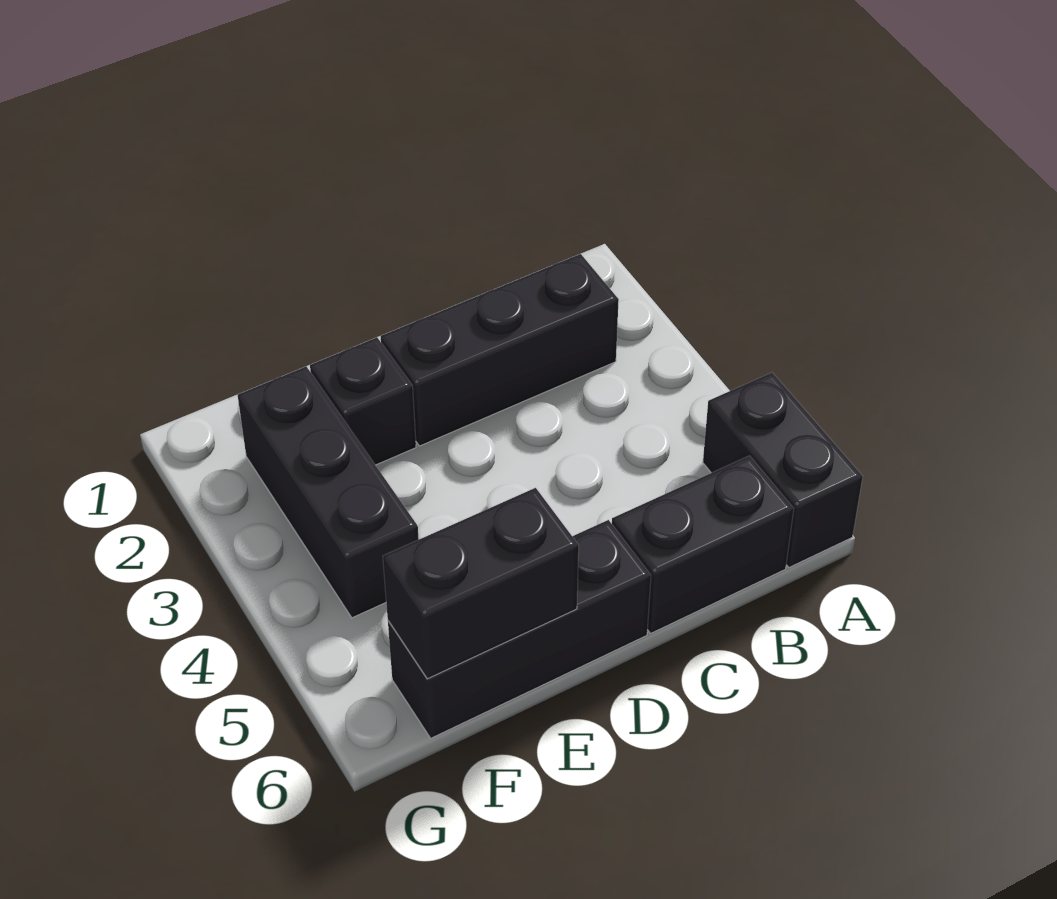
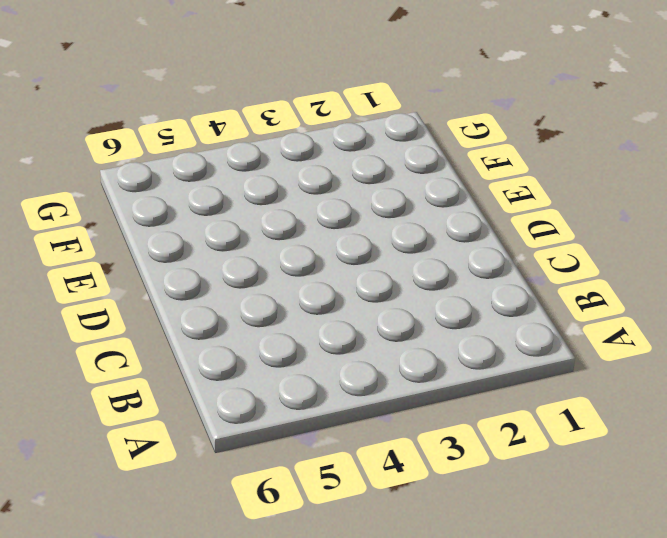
none -> black 1x2 brick [703,373,863,567]
none -> black 1x3 brick [381,254,619,446]

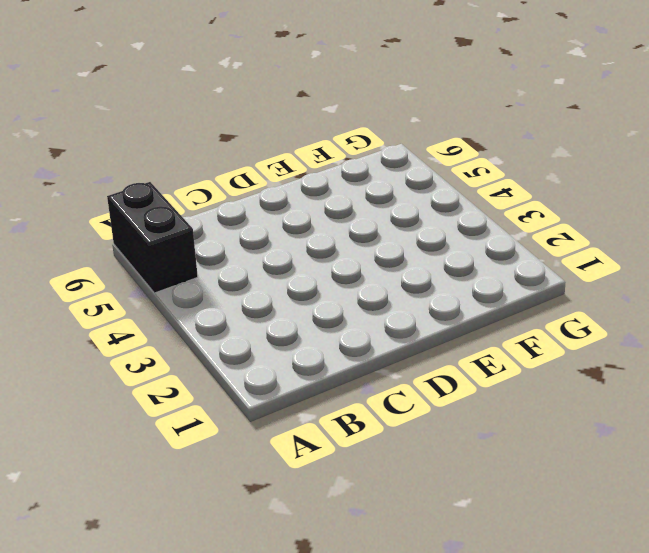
none -> black 1x3 brick [381,254,619,446]
none -> black 1x2 brick [612,456,794,633]

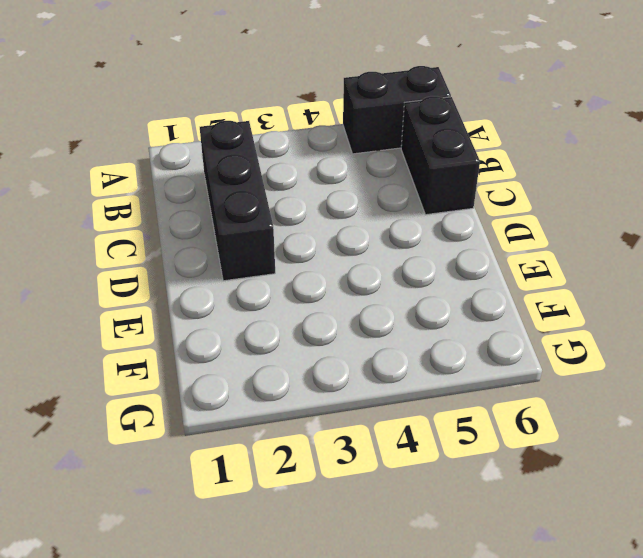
none -> black 1x3 brick [388,520,651,738]
none -> black 1x1 brick [310,337,416,465]

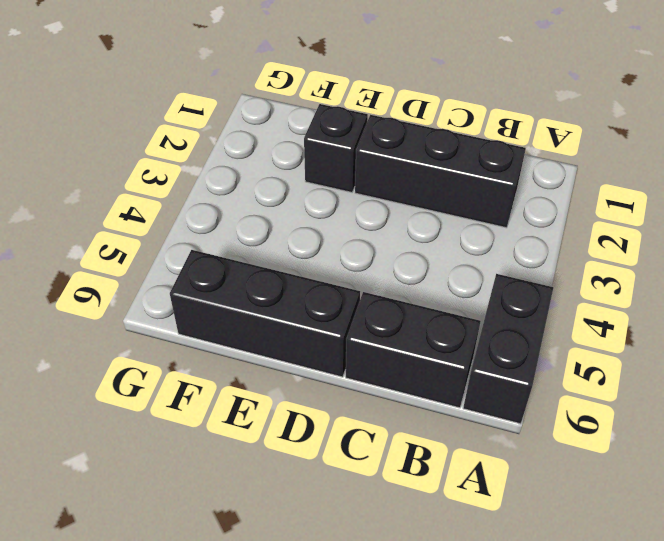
none -> black 1x3 brick [238,366,419,618]
none -> black 1x2 brick [383,488,579,679]

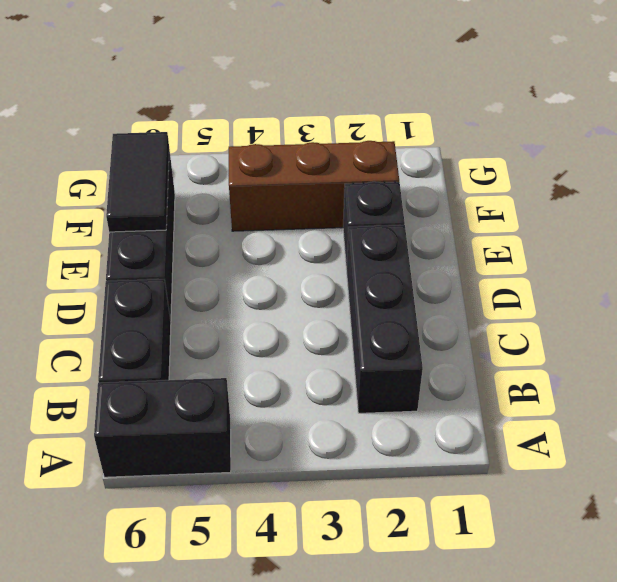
black 1x2 tile [106,132,169,232] -> black 1x2 brick [383,488,579,679]
brown 1x3 brick [229,141,399,231] -> black 1x3 brick [238,366,419,618]

